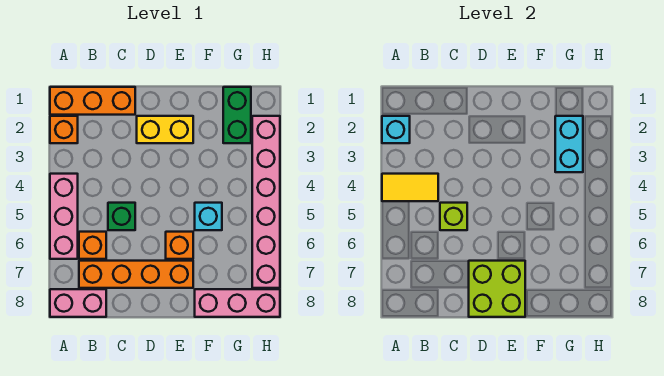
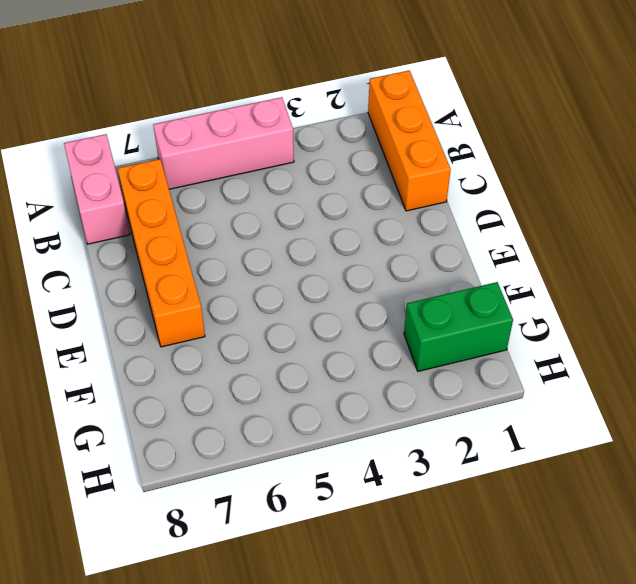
none -> orange 1x1 brick [50,116,78,143]
none -> orange 1x1 brick [79,232,106,259]
none -> green 1x1 brick [108,203,135,230]

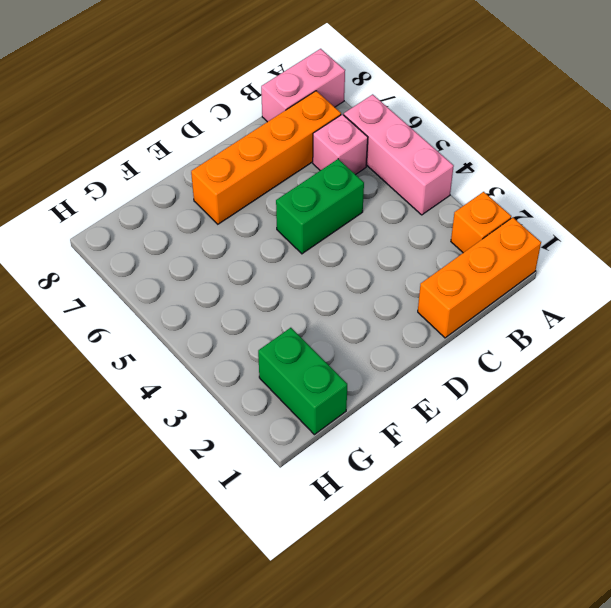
pink 1x1 brick [313,114,368,175] -> orange 1x1 brick [79,232,106,259]
green 1x2 brick [276,159,364,254] -> green 1x1 brick [108,203,135,230]
none -> yellow 1x2 brick [137,116,193,143]
none -> orange 1x1 brick [166,232,193,259]
none -> cyan 1x1 brick [195,203,222,230]

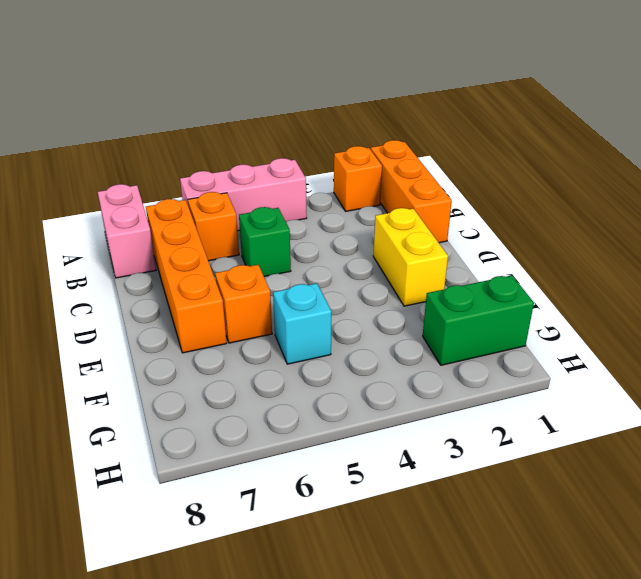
none -> pink 1x3 brick [195,289,280,317]
none -> pink 1x6 brick [252,116,280,288]
none -> cyan 1x1 brick [382,116,410,143]

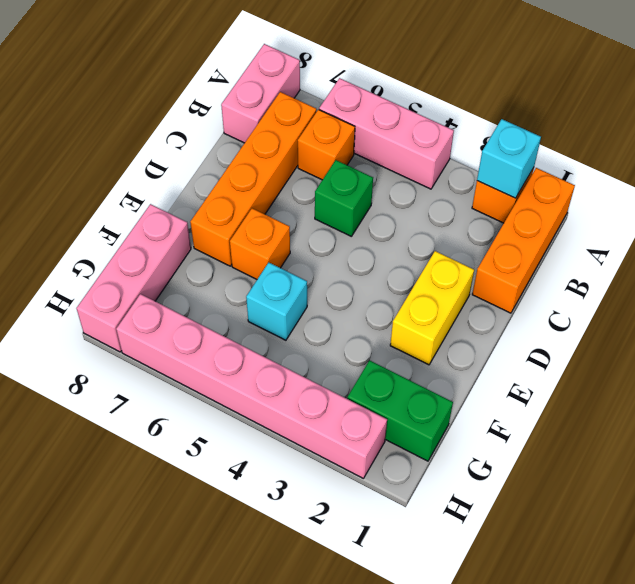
none -> yellow 1x2 tile [382,174,438,201]
none -> lime 1x1 brick [440,203,467,230]
none -> lime 2x2 brick [469,261,525,317]

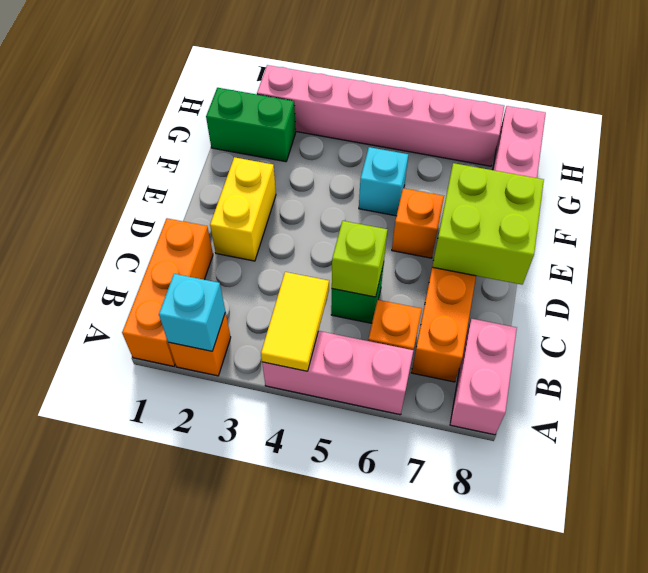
none -> cyan 1x2 brick [555,116,583,172]

